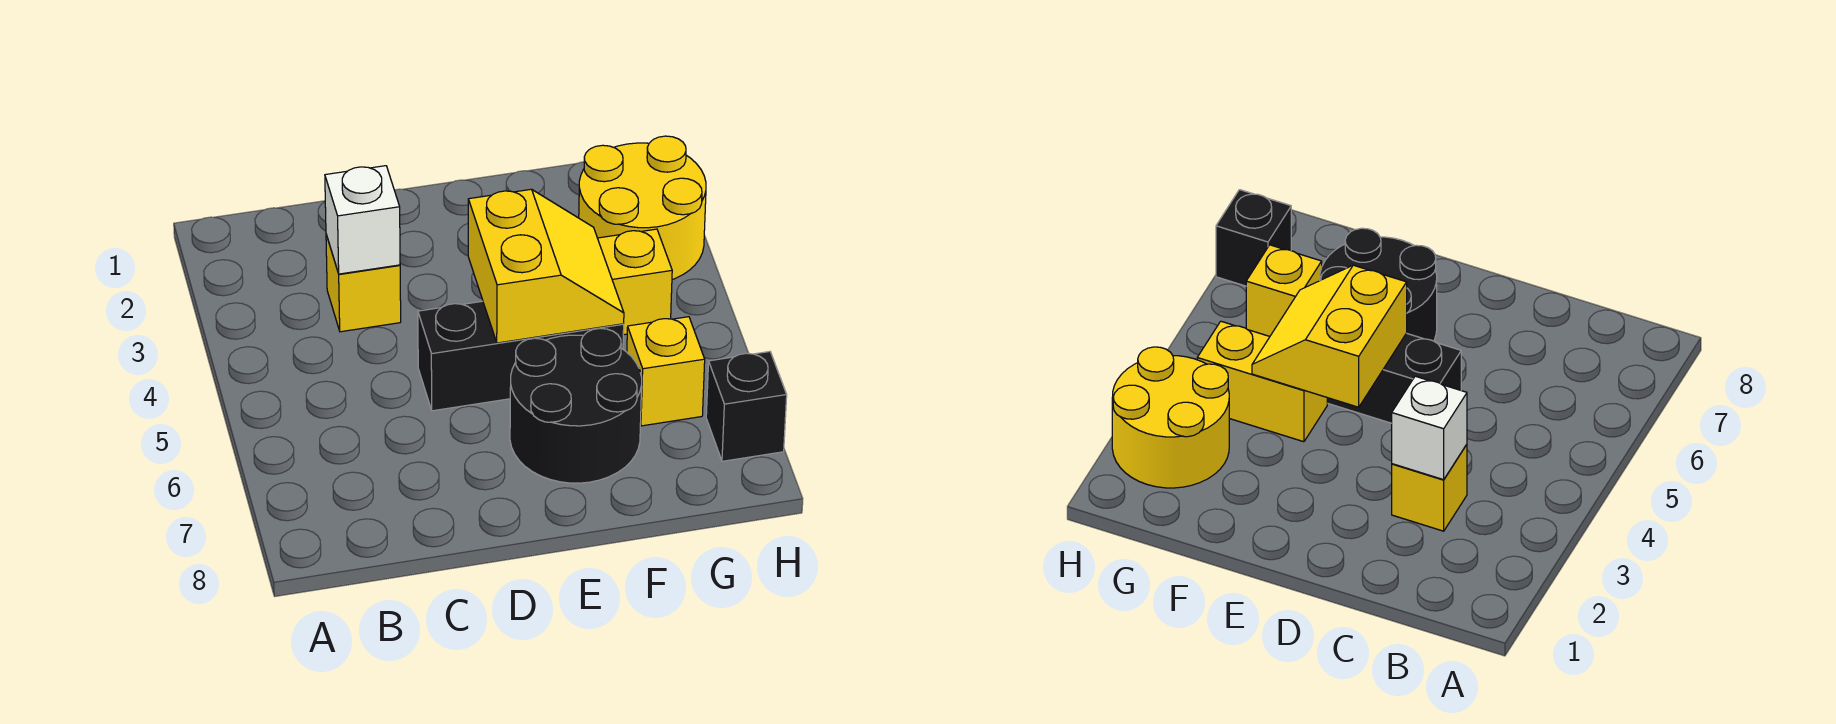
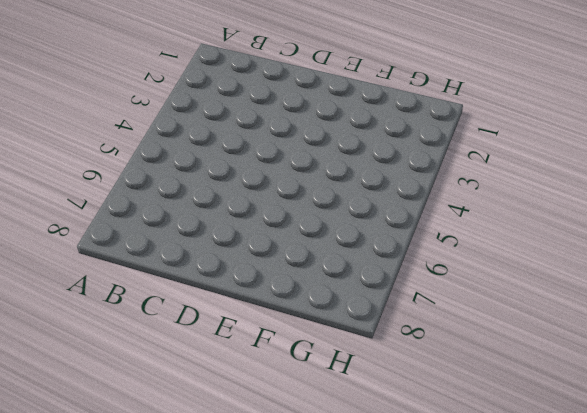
none -> yellow 1x1 brick [326,235,401,332]
none -> black 1x3 brick [418,301,624,411]

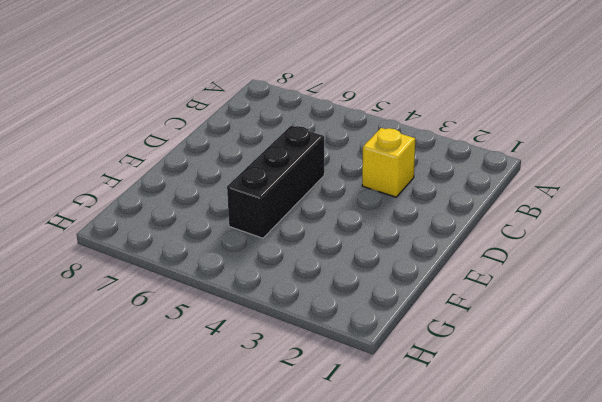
none -> black 2x2 round brick [510,328,642,483]
none -> yellow 1x2 brick [598,229,672,335]

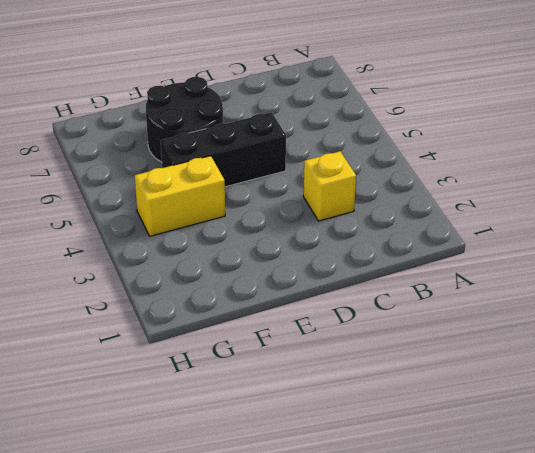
none -> yellow 2x2 round brick [579,136,706,280]
none -> yellow 1x1 brick [627,317,705,426]

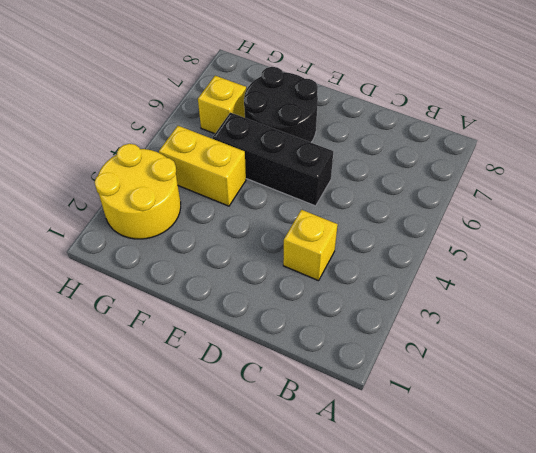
none -> black 1x1 brick [706,352,787,461]
none -> white 1x1 brick [325,166,400,274]

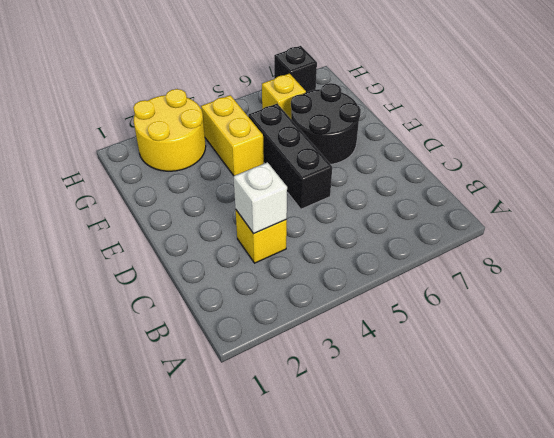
none -> yellow 2x2 slope [468,189,624,343]

